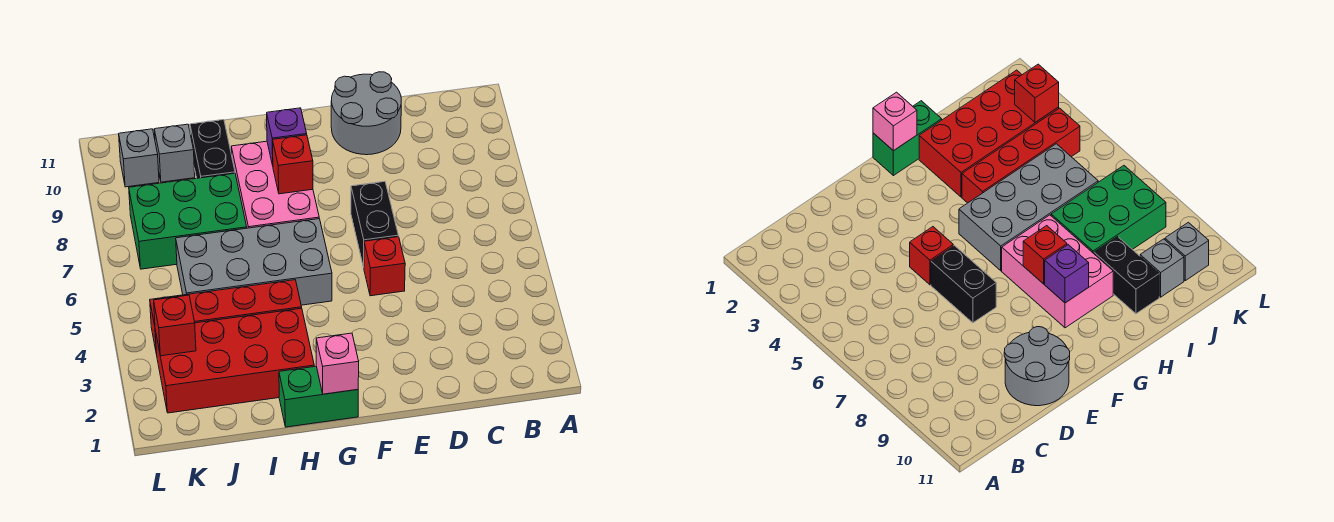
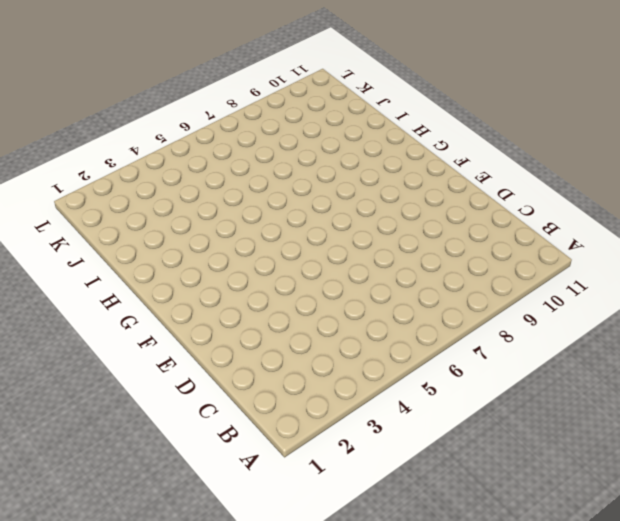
none -> grey 2x2 round brick [331,72,401,155]
none -> red 1x1 brick [364,237,405,296]
none -> black 1x2 brick [351,181,398,267]

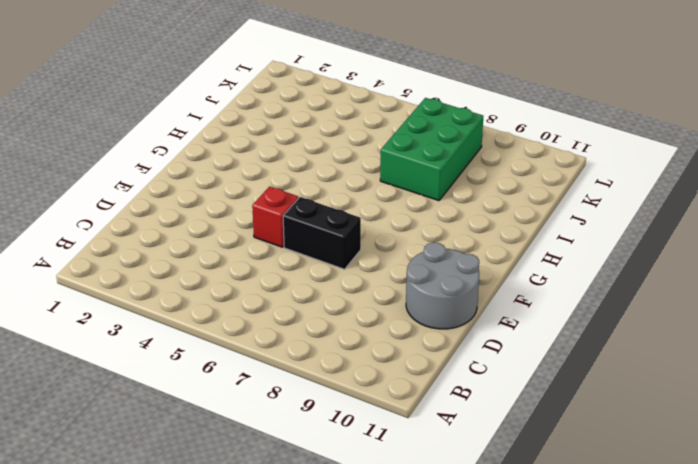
none -> green 1x2 brick [279,366,358,427]
none -> grey 2x4 brick [176,219,332,305]
none -> pink 2x3 brick [231,141,319,228]

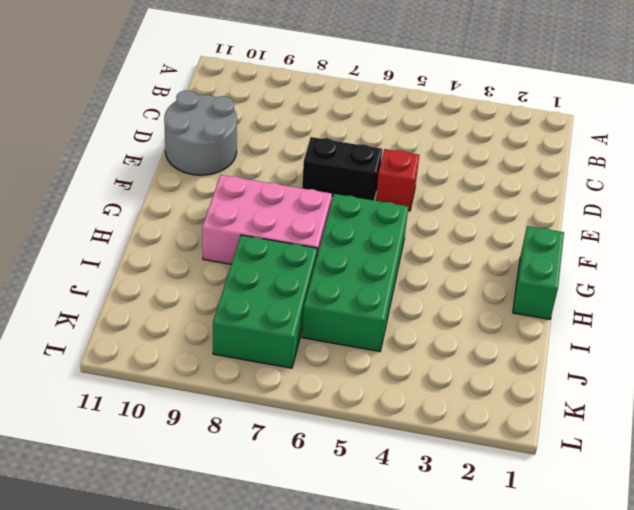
green 2x4 brick [302,194,408,351] -> grey 2x4 brick [176,219,332,305]
none -> red 2x4 brick [155,308,314,413]
none -> red 1x4 brick [150,280,302,354]
none -> black 1x2 brick [190,120,235,178]

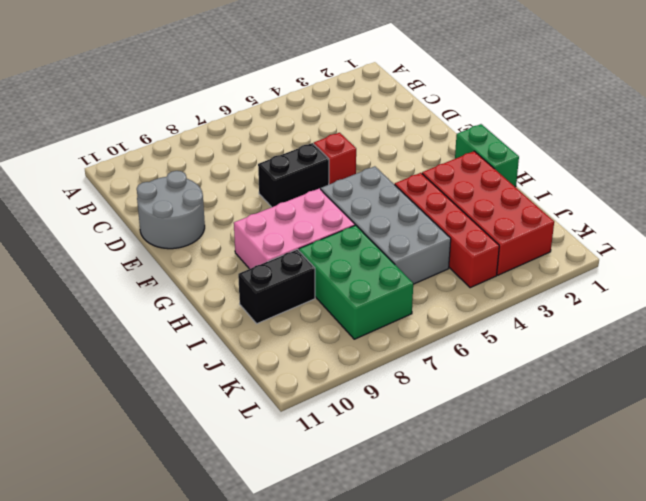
none -> grey 1x1 brick [154,124,195,182]
none -> grey 1x1 brick [119,129,159,187]
none -> pink 1x1 brick [316,333,359,394]

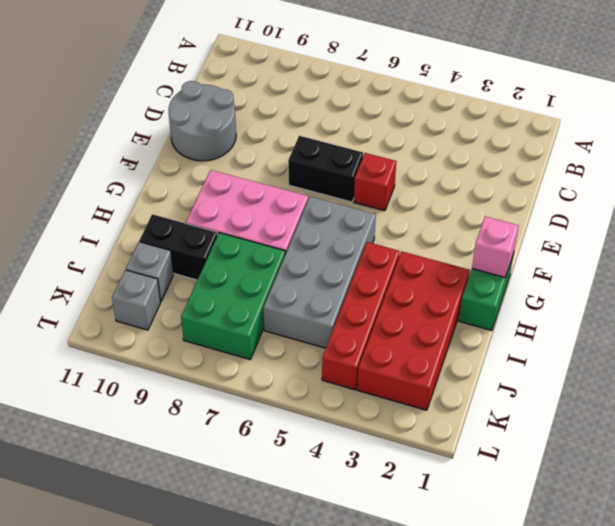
none -> red 1x1 brick [273,135,313,194]
none -> purple 1x1 brick [267,108,307,165]
none -> red 1x1 brick [154,295,196,356]

